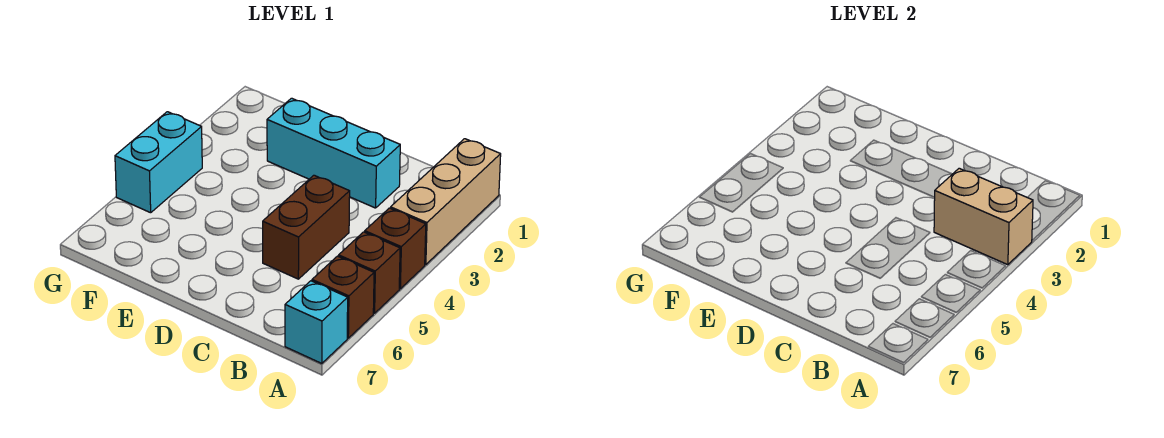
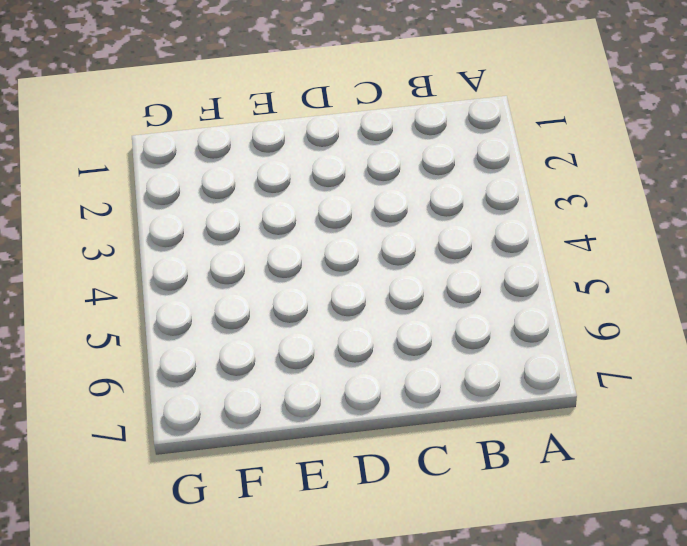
none -> tan 1x3 brick [391,139,501,265]
none -> brown 1x1 brick [365,208,426,289]

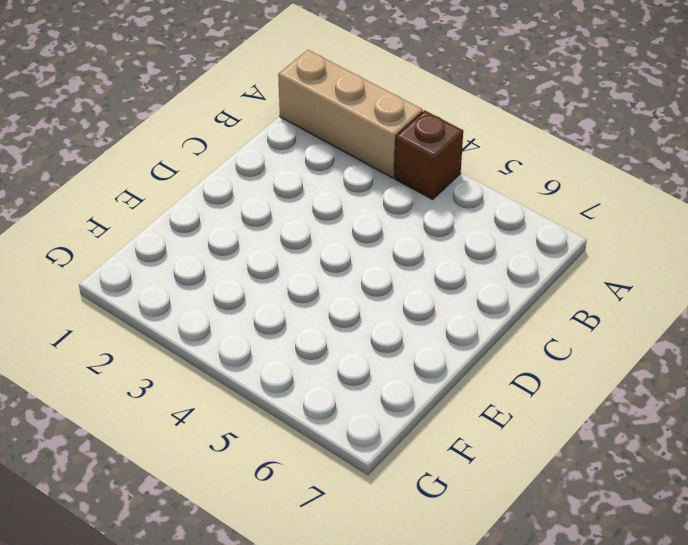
none -> brown 1x1 brick [339,232,400,313]
none -> brown 1x1 brick [312,256,374,338]

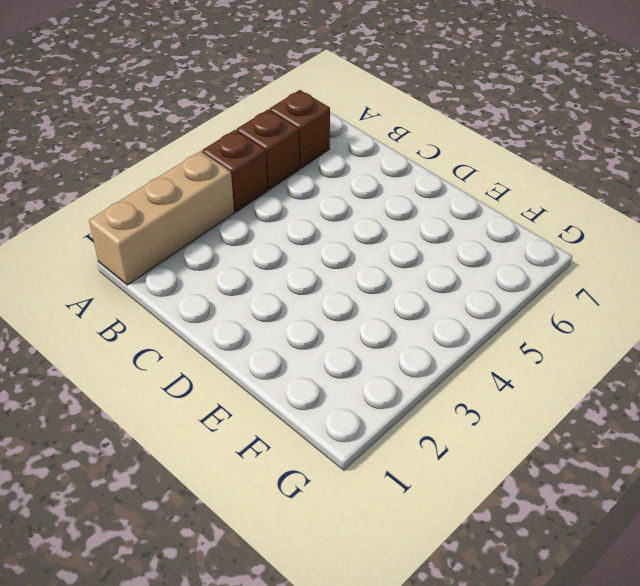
none -> cyan 1x1 brick [285,281,348,363]
none -> cyan 1x3 brick [267,98,400,208]

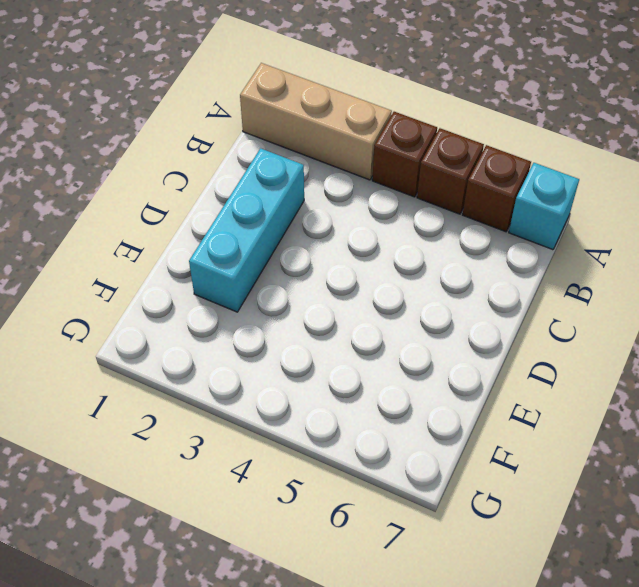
none -> brown 1x2 brick [263,175,350,279]
none -> cyan 1x2 brick [115,112,202,213]

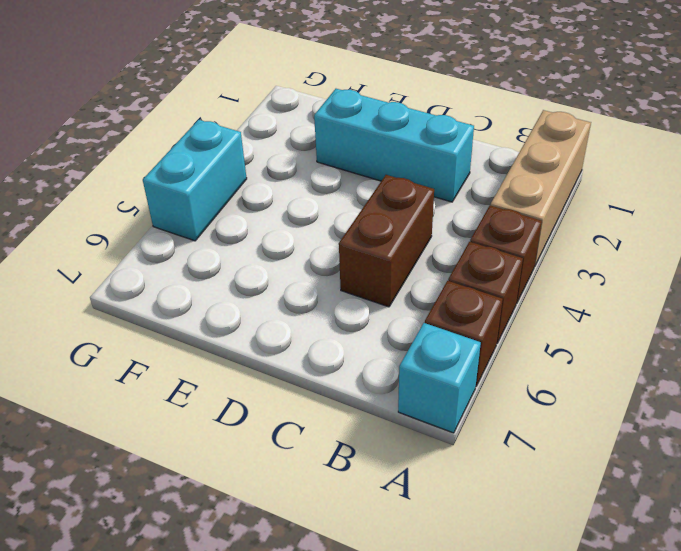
none -> tan 1x2 brick [934,168,1033,265]

